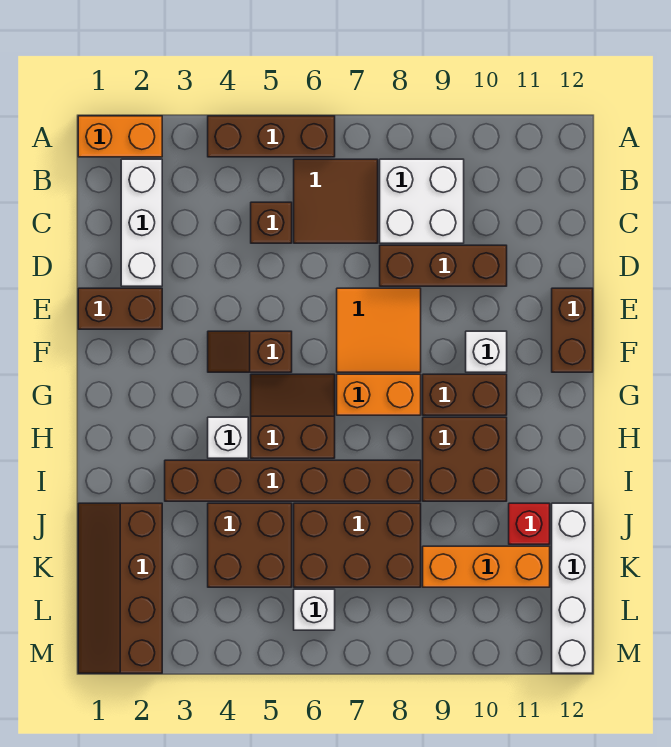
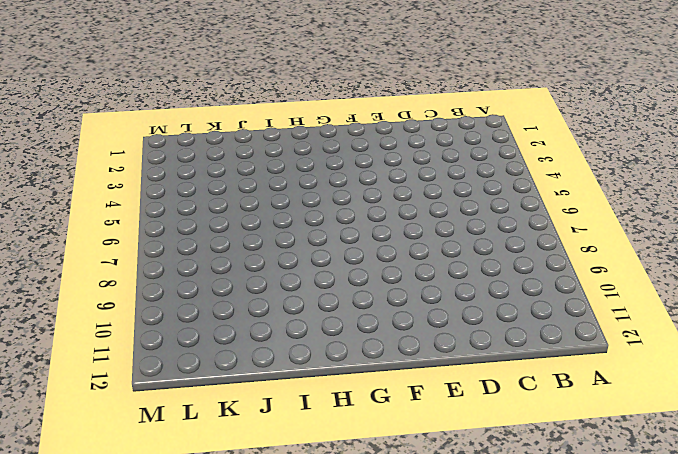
none -> orange 1x2 brick [78,116,162,157]
none -> brown 1x3 brick [208,116,335,157]
none -> white 1x3 brick [121,159,162,286]

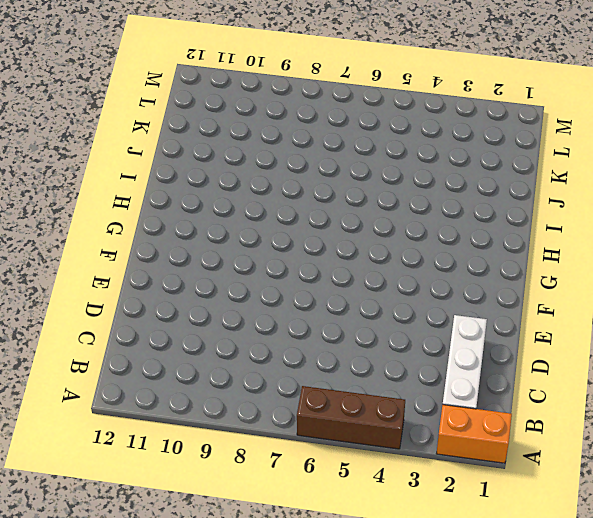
none -> brown 2x2 tile [294,159,378,243]
none -> white 2x2 brick [380,159,464,243]
none -> brown 1x1 brick [251,202,292,243]

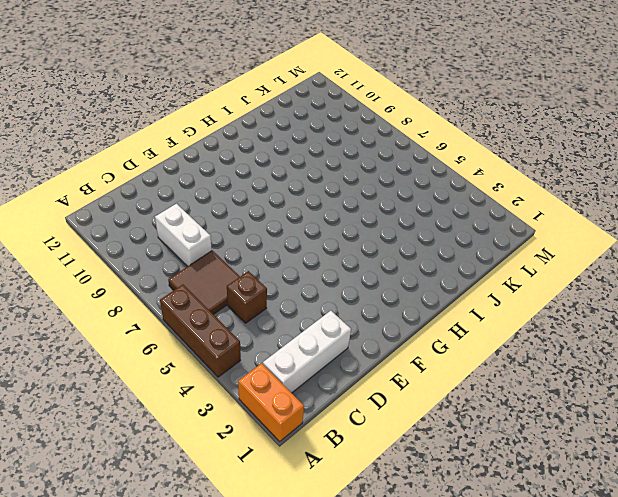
white 1x2 brick [155,204,212,266] -> white 2x2 brick [380,159,464,243]
none -> brown 1x3 brick [380,245,507,286]
none -> brown 1x2 brick [78,288,162,329]
none -> orange 2x2 tile [337,288,421,372]

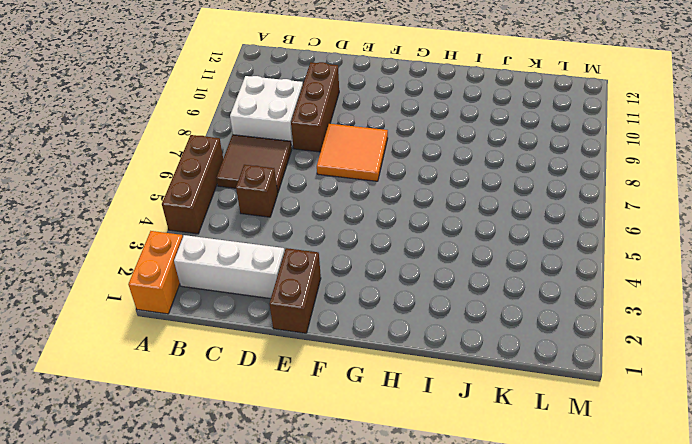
none -> brown 1x2 brick [552,288,593,372]
none -> brown 1x2 slope [208,331,292,372]
none -> white 1x1 brick [466,331,507,372]

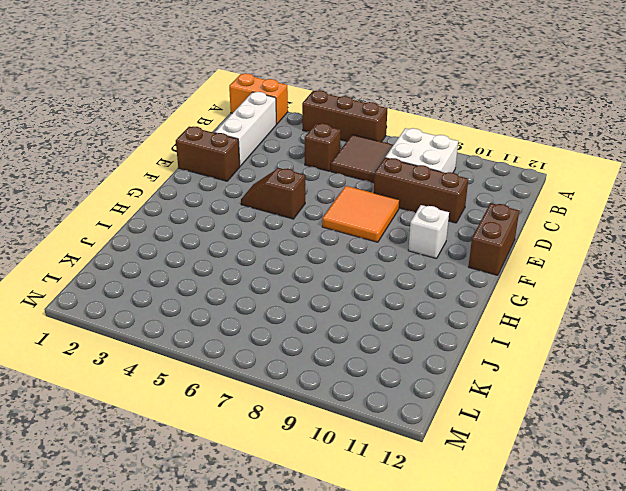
none -> brown 2x2 slope [251,374,335,458]
none -> orange 1x2 brick [337,374,421,415]
none -> brown 1x2 brick [423,374,507,415]

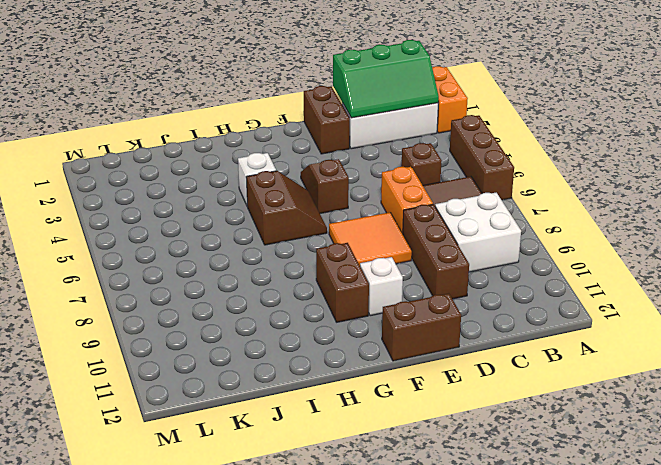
green 2x3 slope [333,40,439,118] -> none
orange 1x2 brick [381,167,433,234] -> orange 1x2 brick moved to [337,374,421,415]
none -> brown 2x2 brick [423,417,507,501]
none -> brown 1x6 brick [165,460,421,501]
none -> brown 2x4 slope [78,503,162,673]

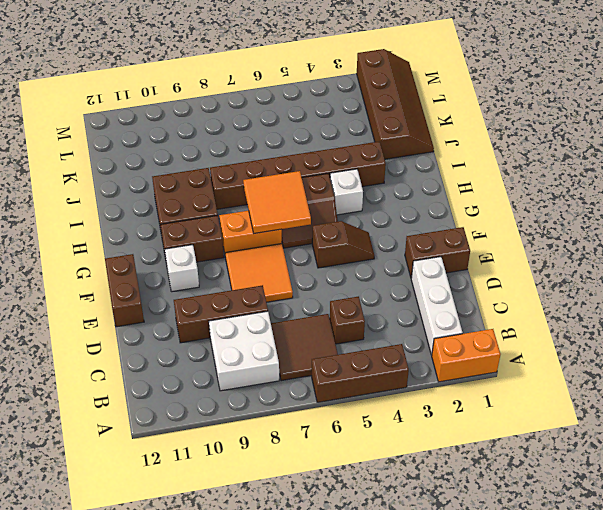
orange 2x2 tile [243,171,311,233] -> none
none -> brown 2x2 brick [208,503,292,587]
none -> brown 2x3 brick [294,503,421,587]
none -> red 1x1 brick [509,503,550,544]

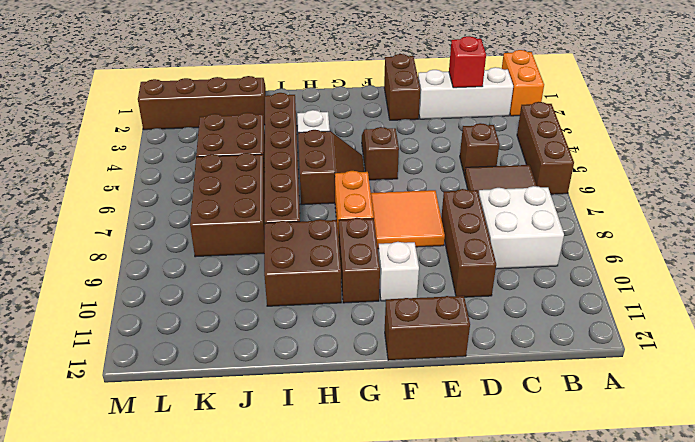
red 1x1 brick [449,36,486,88] -> red 1x1 brick moved to [509,503,550,544]
none -> white 1x4 brick [552,503,593,673]
none -> orange 1x3 brick [423,546,550,587]
none -> white 1x1 brick [294,589,335,630]

